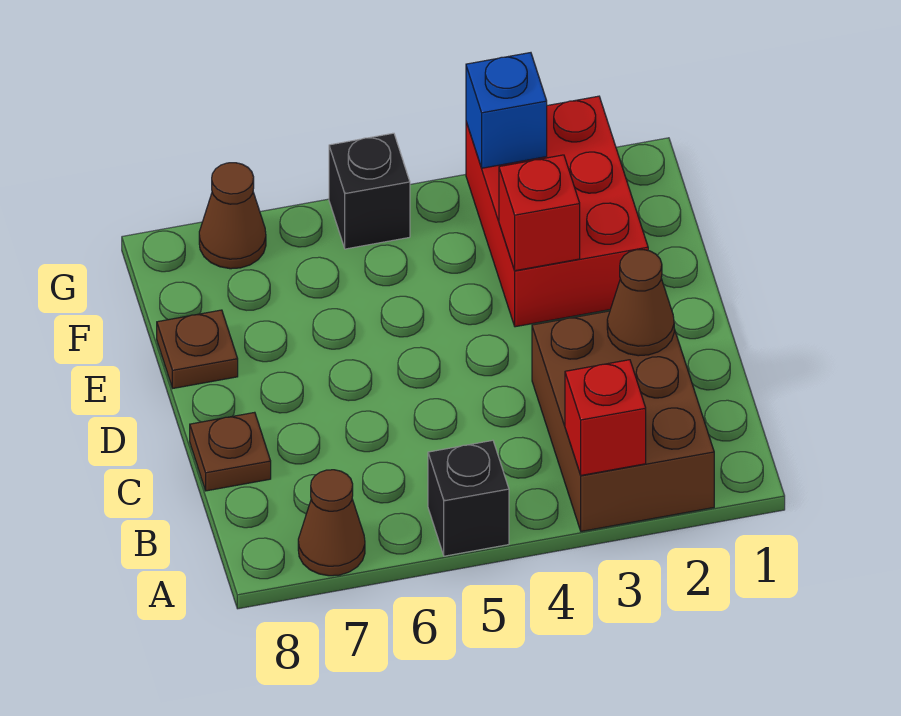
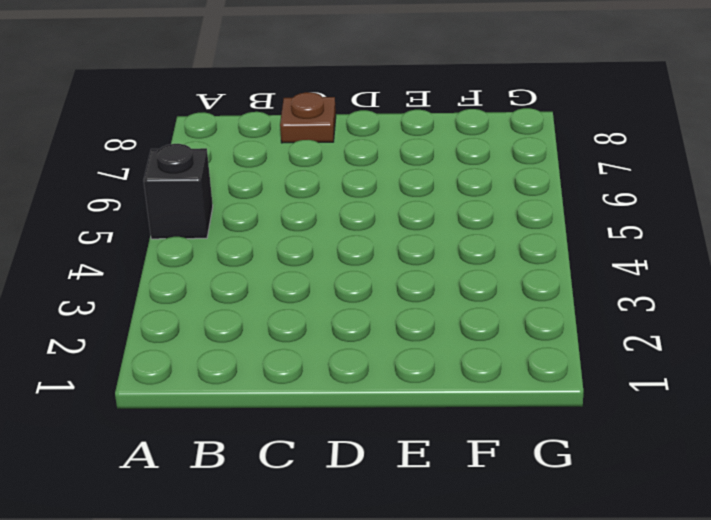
none -> brown 2x3 brick [532,311,714,531]
none -> brown 1x1 cone [298,470,365,576]
none -> red 2x3 brick [466,96,648,327]

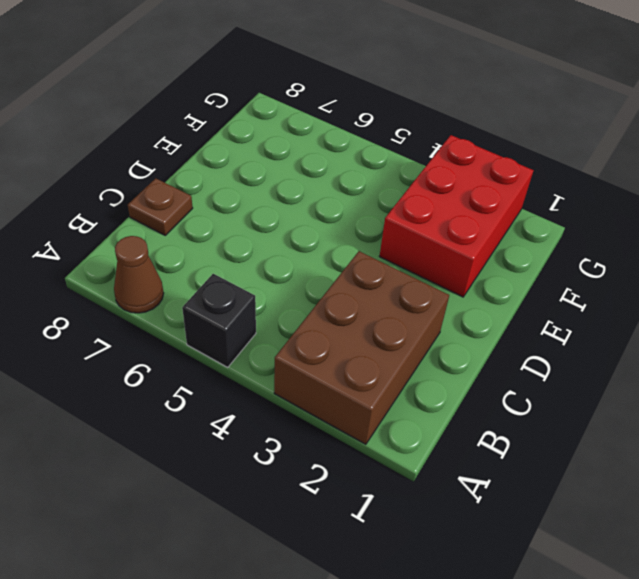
none -> brown 1x1 plate [157,310,238,388]
none -> black 1x1 brick [329,133,410,249]
none -> brown 1x1 cone [199,163,266,269]

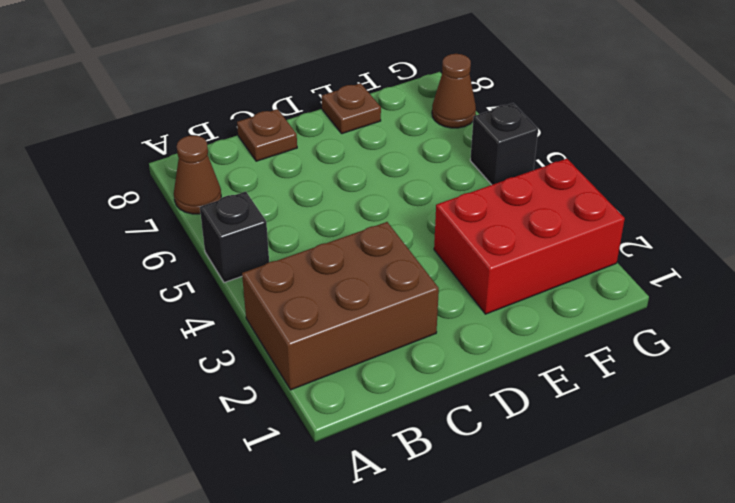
none -> red 1x1 brick [565,360,646,475]
none -> brown 1x1 cone [607,250,674,356]
none -> red 1x1 brick [499,155,580,271]

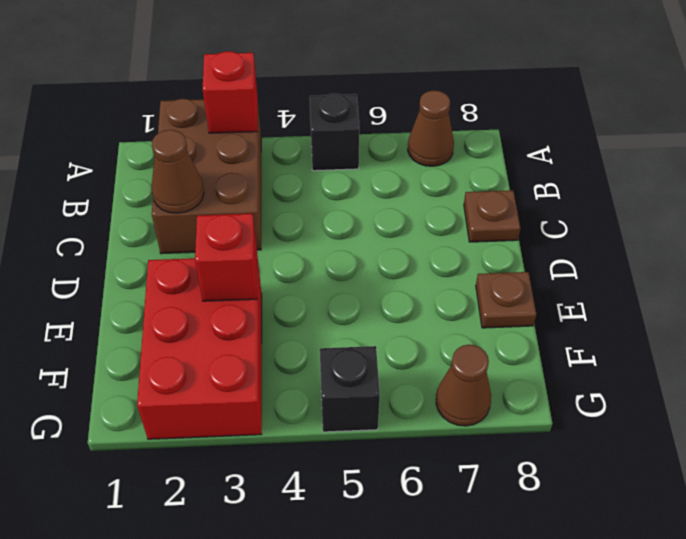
none -> blue 1x1 brick [466,53,547,168]

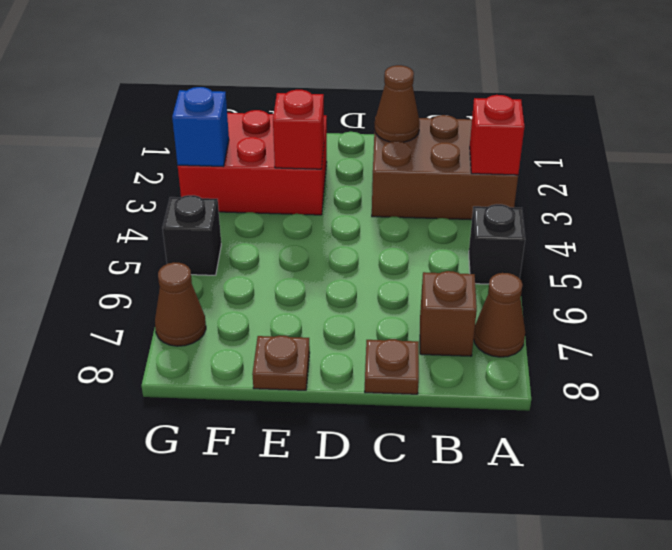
brown 1x1 brick [420,271,477,356] -> none

